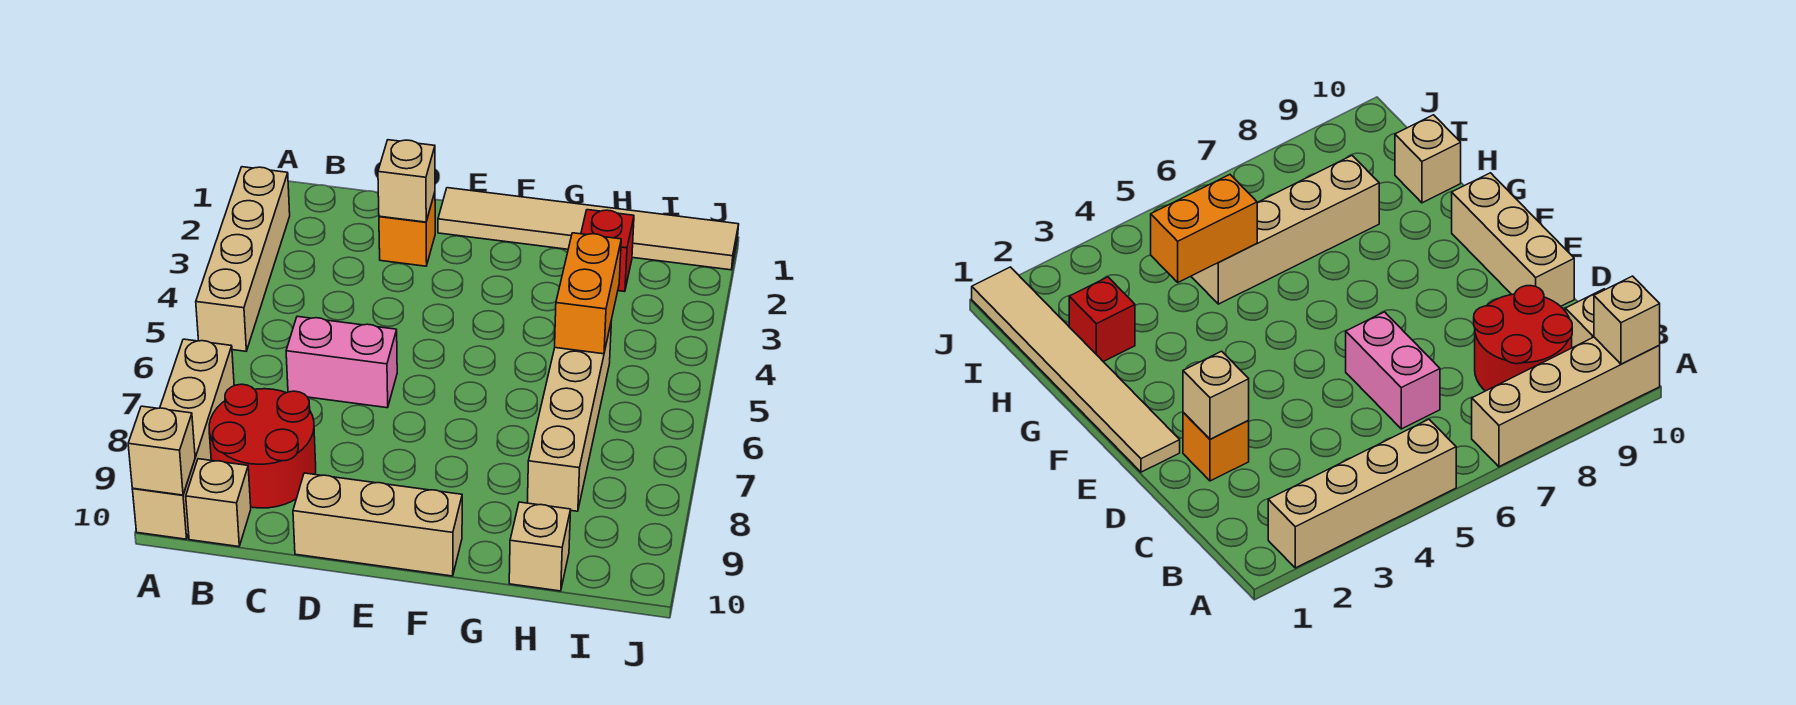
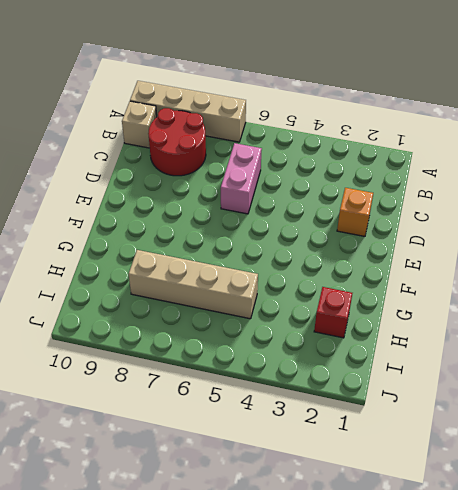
none -> tan 1x4 brick [196,167,290,351]
none -> tan 1x3 brick [293,473,462,576]
none -> tan 1x6 tile [438,188,739,270]

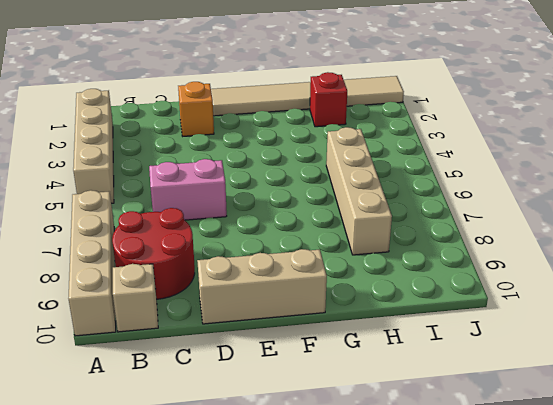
none -> tan 1x1 brick [509,502,571,591]
none -> tan 1x1 brick [128,406,195,495]
none -> tan 1x1 brick [378,140,435,222]

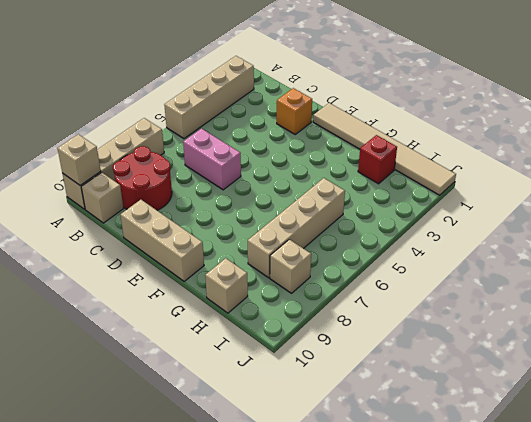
tan 1x1 brick [270,239,311,293] -> tan 1x1 brick moved to [378,140,435,222]
none -> orange 1x2 brick [555,233,621,354]

